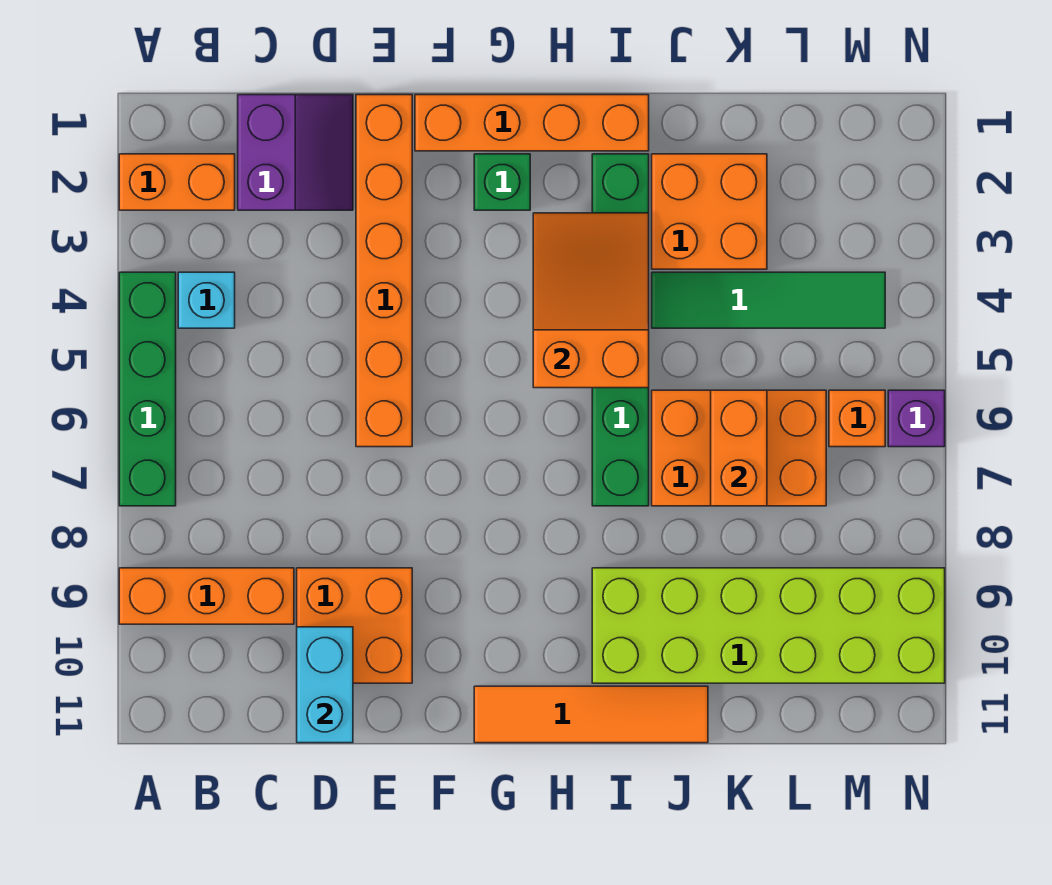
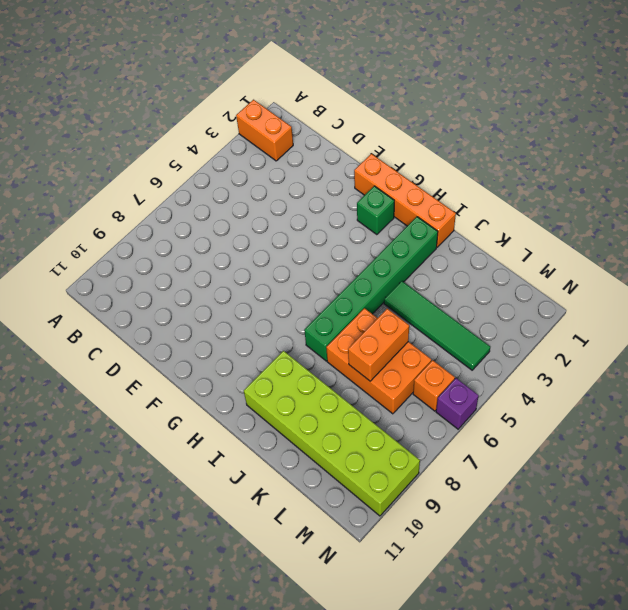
none -> green 1x4 brick [119,272,176,506]
none -> orange 1x3 brick [119,568,294,624]
none -> cyan 1x1 brick [178,272,235,328]

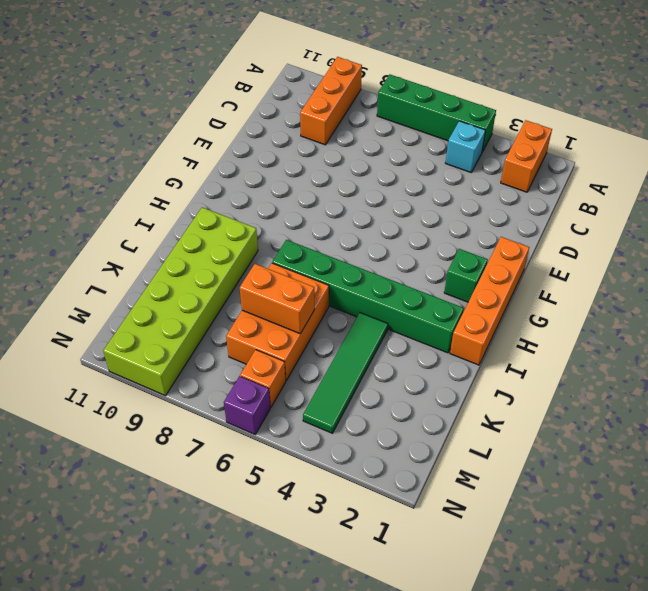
none -> purple 2x2 slope [238,95,353,210]
none -> orange 2x2 brick [297,568,412,683]
none -> orange 1x6 brick [356,95,412,447]

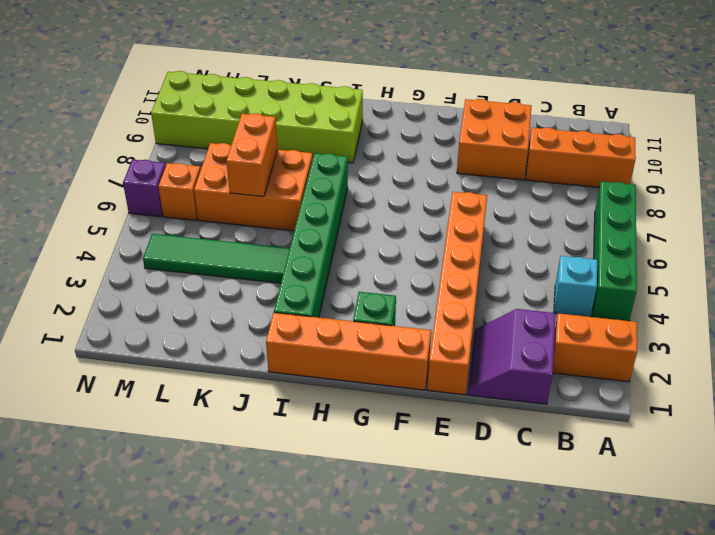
none -> orange 1x4 tile [474,686,708,743]
none -> orange 2x2 brick [652,154,767,269]
none -> cyan 1x2 brick [297,627,353,743]

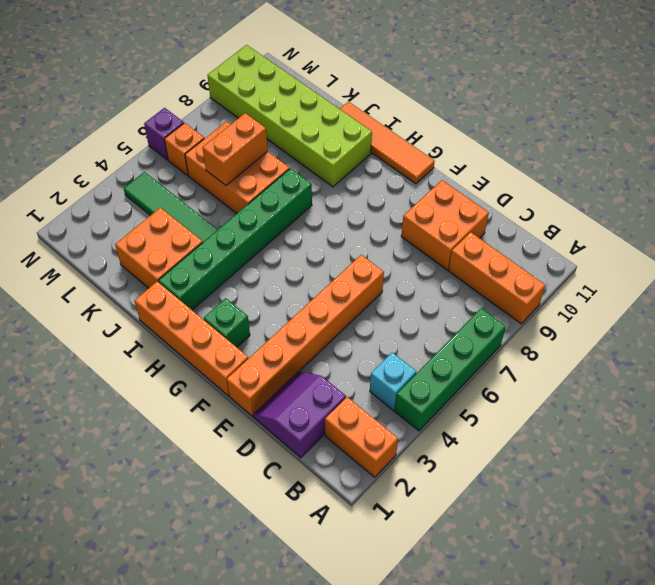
none -> cyan 1x2 brick [297,627,353,743]
none -> orange 2x3 slope [533,213,649,388]

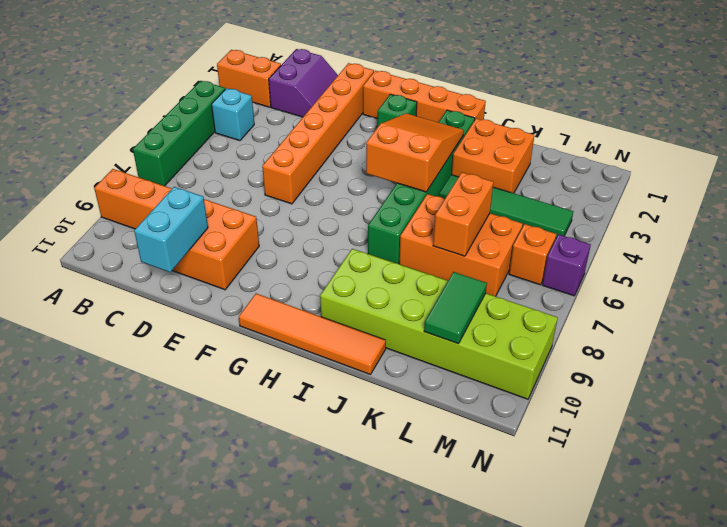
green 1x2 tile [424,272,487,344] -> none

